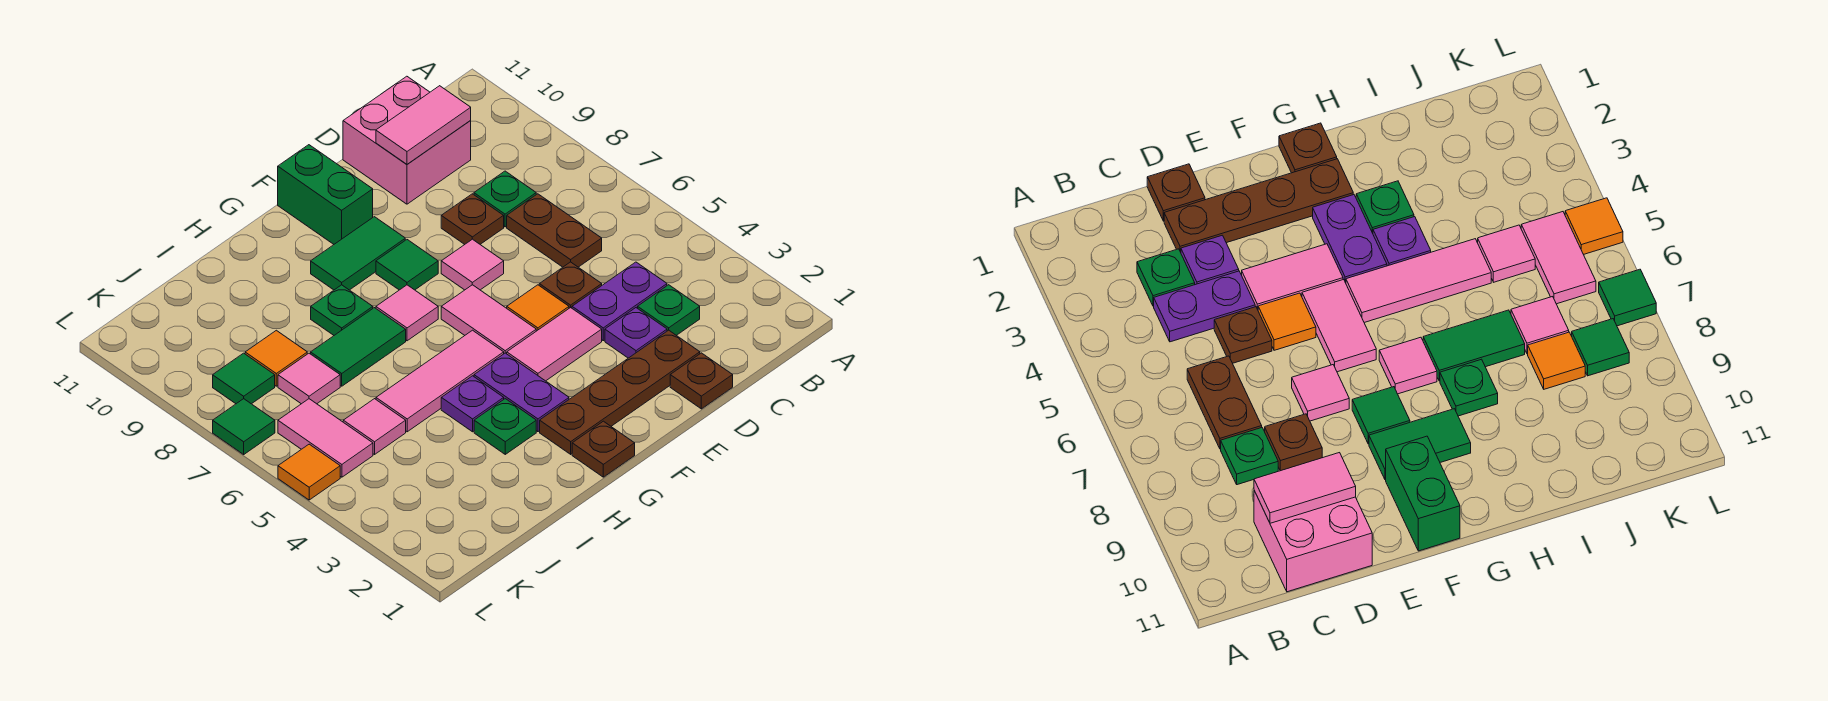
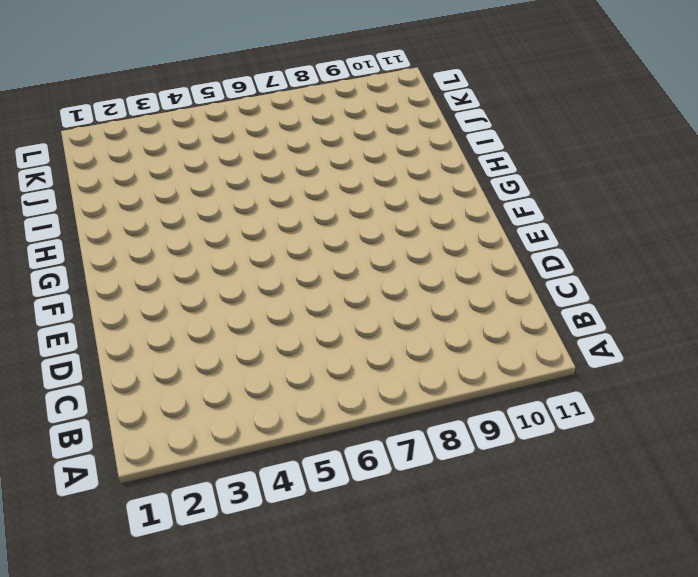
none -> green 1x1 plate [638,285,700,335]
none -> purple 1x2 plate [572,262,667,341]
none -> brown 1x2 plate [507,194,602,267]
none -> green 1x1 plate [474,171,536,227]

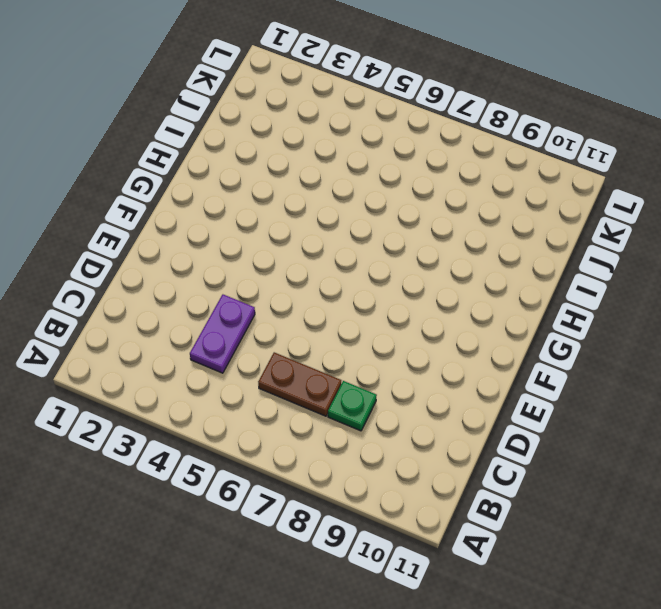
none -> green 1x1 plate [638,285,700,335]
none -> pink 2x2 brick [343,76,471,204]
none -> brown 1x1 plate [670,353,733,409]
none -> brown 1x4 plate [540,330,700,454]

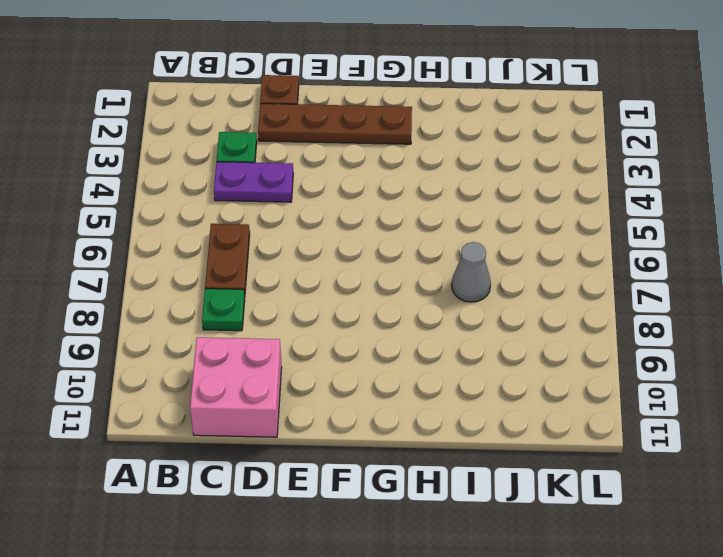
grey 1x1 cone [452,242,491,302] -> green 1x2 tile [311,308,406,386]
none -> purple 1x1 plate [605,308,667,358]
none -> brown 1x1 plate [539,262,602,308]
none -> brown 1x1 plate [441,194,504,245]
none -> pink 1x2 tile [507,308,602,381]

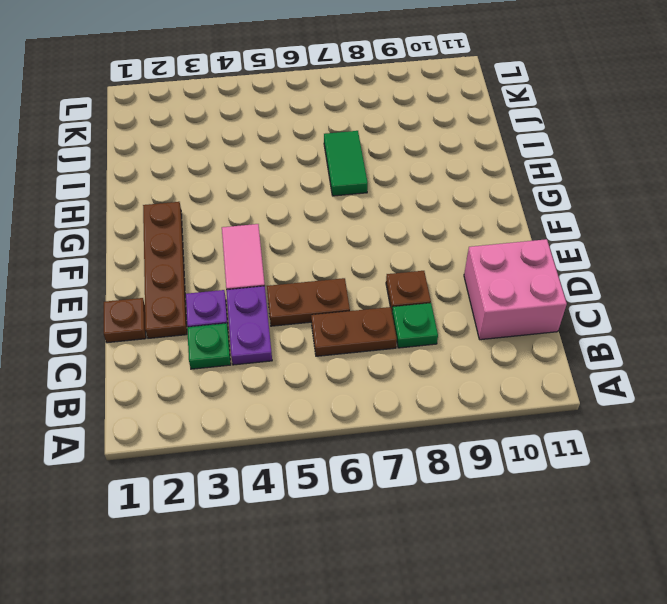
brown 1x2 plate [267,278,350,326] -> brown 1x1 plate [539,262,602,308]
none -> orange 1x1 tile [507,285,569,331]
none -> pink 1x1 tile [441,239,504,290]
none -> pink 1x2 tile [441,285,536,354]
none -> green 1x1 tile [376,240,438,290]

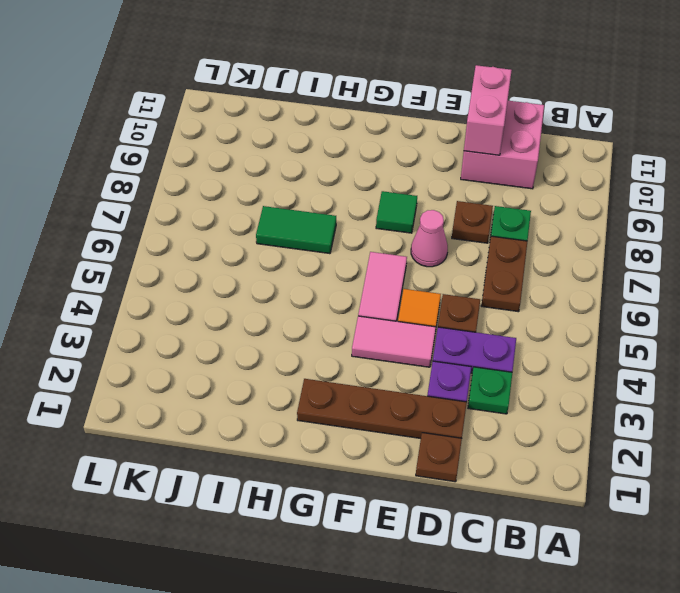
pink 1x2 brick [464,65,512,155] -> pink 1x2 tile [376,86,471,164]
pink 1x1 cone [411,210,448,267] -> pink 1x1 tile [441,239,504,290]
none -> green 1x2 tile [311,217,405,290]
none -> green 1x2 brick [278,145,373,244]
none -> brown 1x1 plate [572,421,635,477]
none -> purple 1x2 plate [474,353,569,432]

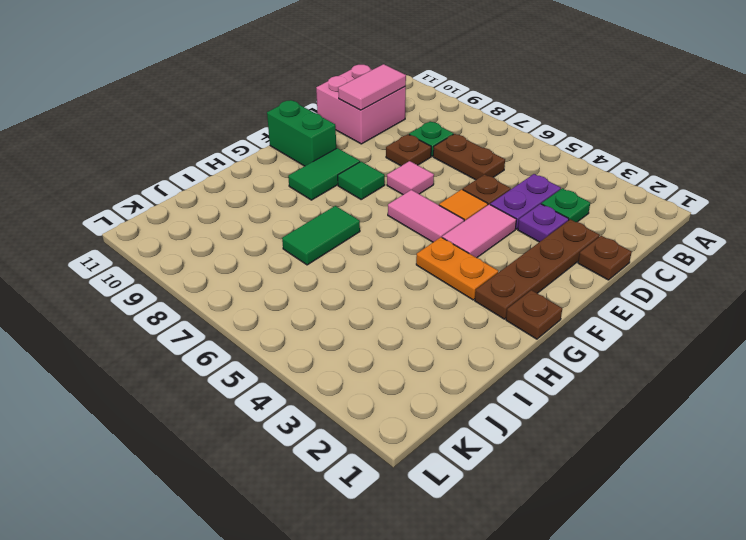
orange 1x2 plate [416,237,498,300] -> purple 1x2 plate [474,353,569,432]
none -> pink 1x3 tile [376,330,504,432]
none -> pink 1x1 tile [376,285,438,341]
none -> green 1x1 plate [474,399,536,454]
none -> purple 1x1 plate [441,376,504,432]

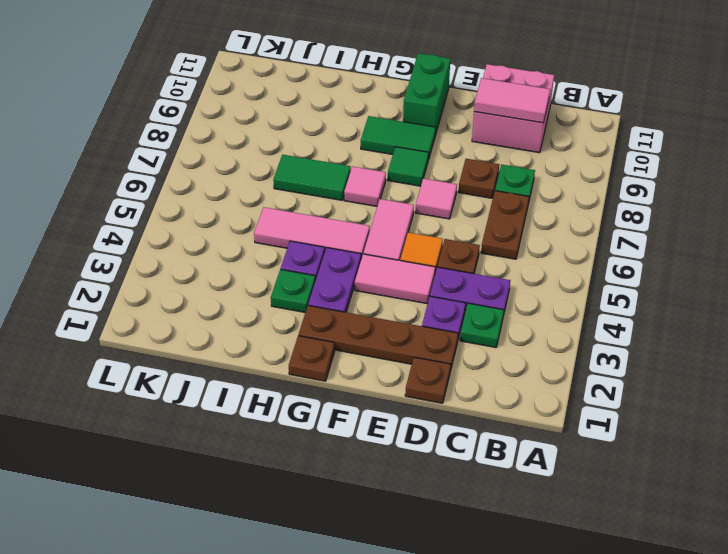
none -> green 1x1 plate [311,285,373,335]
none -> pink 1x1 tile [343,399,406,454]
none -> pink 1x1 tile [278,353,340,404]
none -> orange 1x1 tile [245,330,307,386]

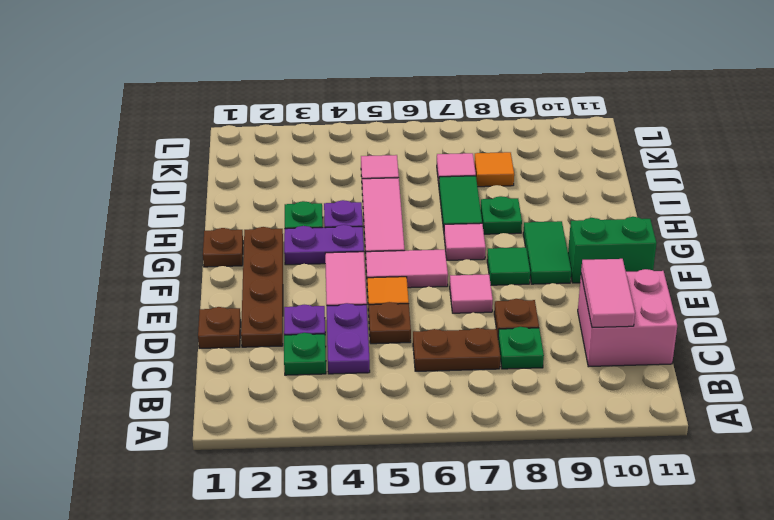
none -> pink 1x2 tile [278,399,373,477]
none -> green 1x1 tile [213,353,275,404]
none -> orange 1x1 tile [278,444,340,500]
none -> green 1x1 tile [213,399,275,454]

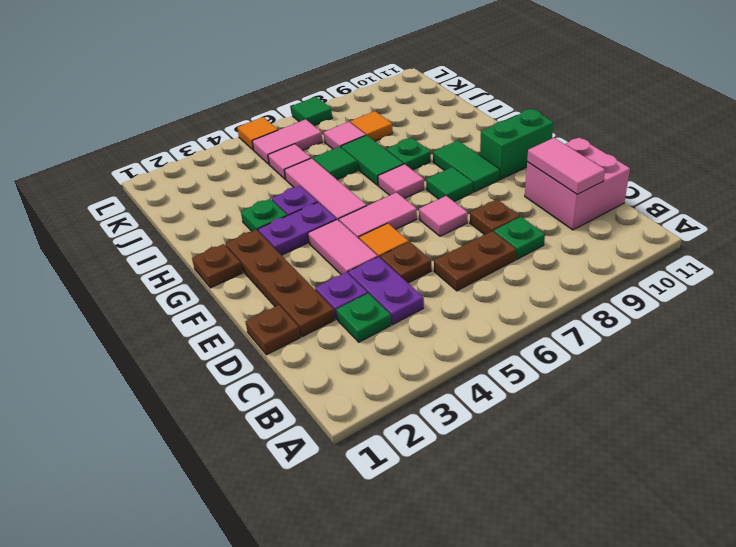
green 1x1 tile [313,147,358,180] -> green 1x1 tile moved to [213,353,275,404]

